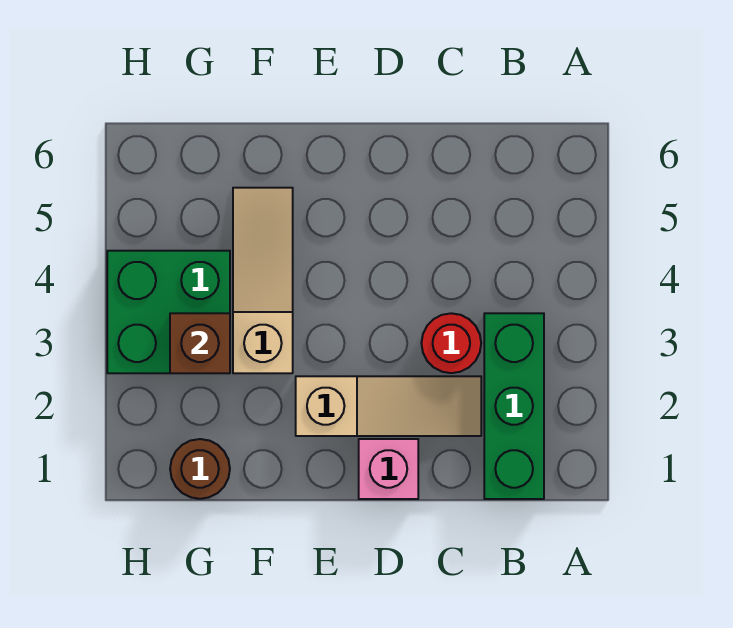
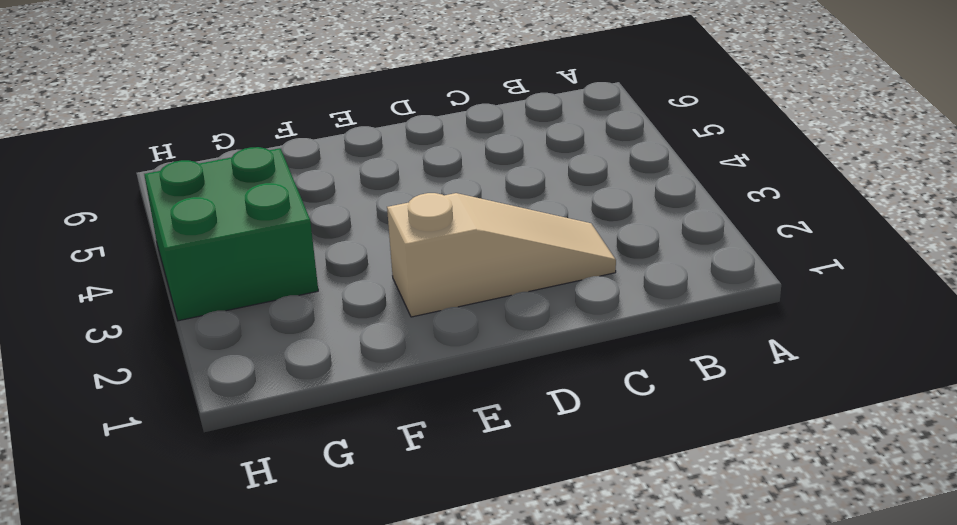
none -> green 1x3 brick [484,313,544,499]
none -> red 1x1 round brick [421,313,481,373]

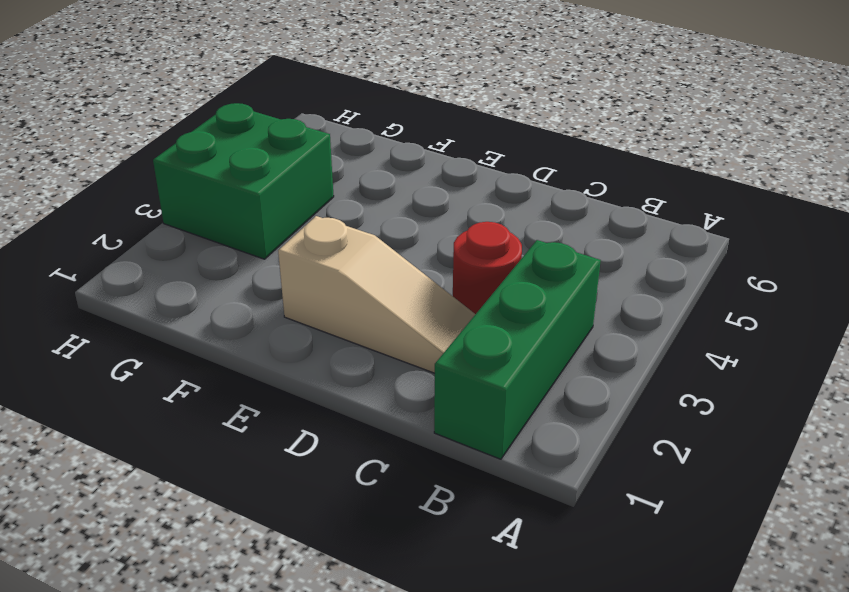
none -> pink 1x1 brick [359,439,418,499]
none -> tan 1x3 slope [233,188,293,373]

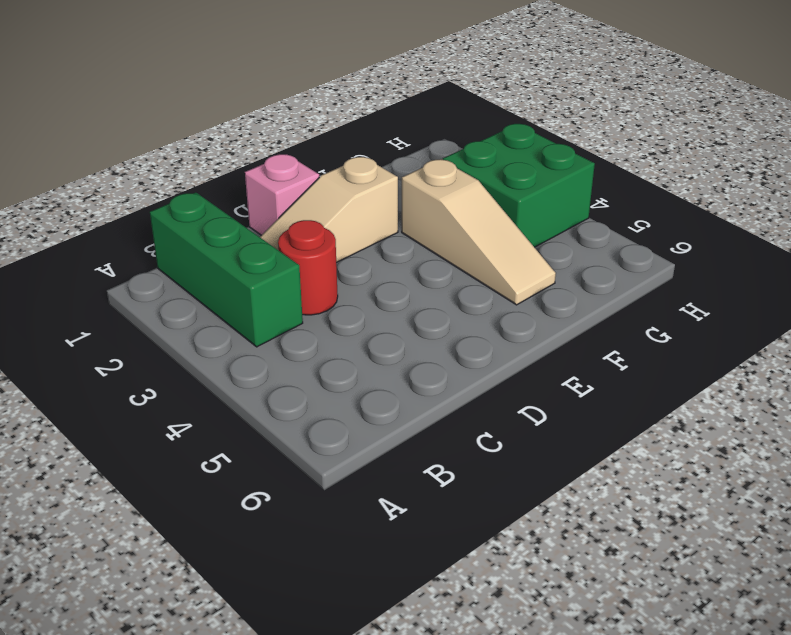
none -> brown 1x1 round brick [170,439,230,499]
none -> brown 1x1 brick [170,313,230,373]

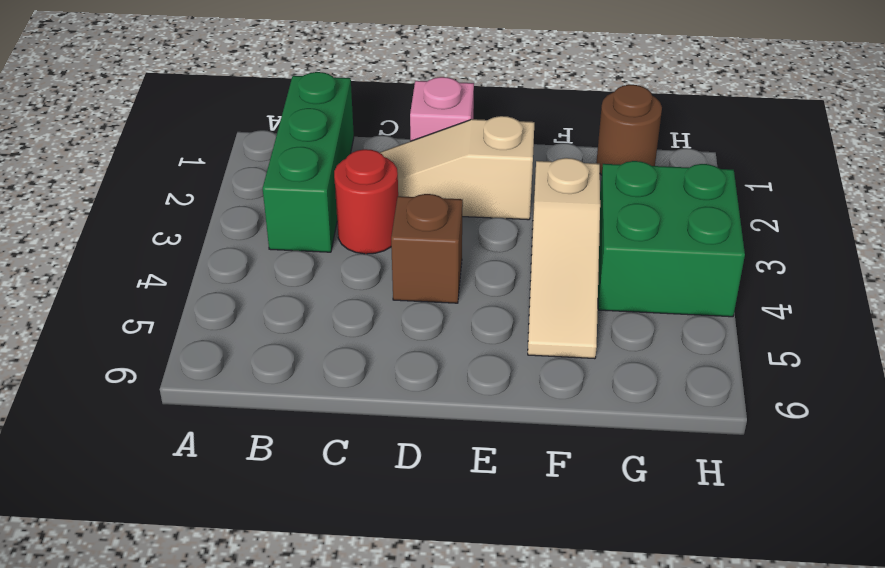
brown 1x1 brick [391,194,463,303] -> brown 1x1 brick moved to [170,313,230,373]

